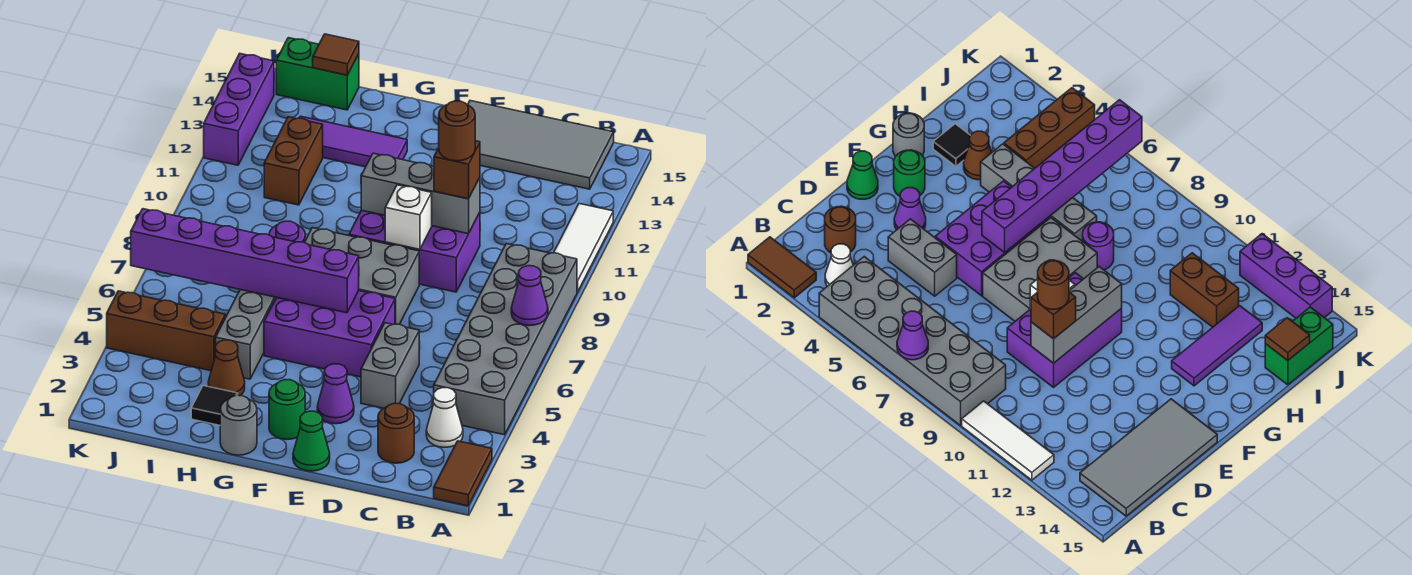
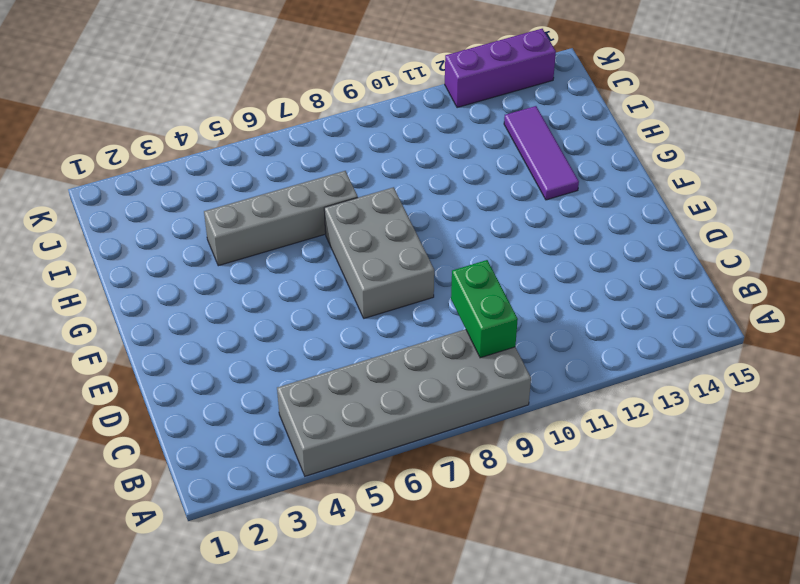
green 1x2 brick [451,260,518,358] -> green 1x2 brick moved to [276,38,359,110]
none -> brown 1x2 tile [434,441,492,506]
none -> white 1x3 tile [554,204,613,292]
none -> white 1x1 cone [426,388,463,447]
none -> grey 2x4 tile [468,101,614,189]

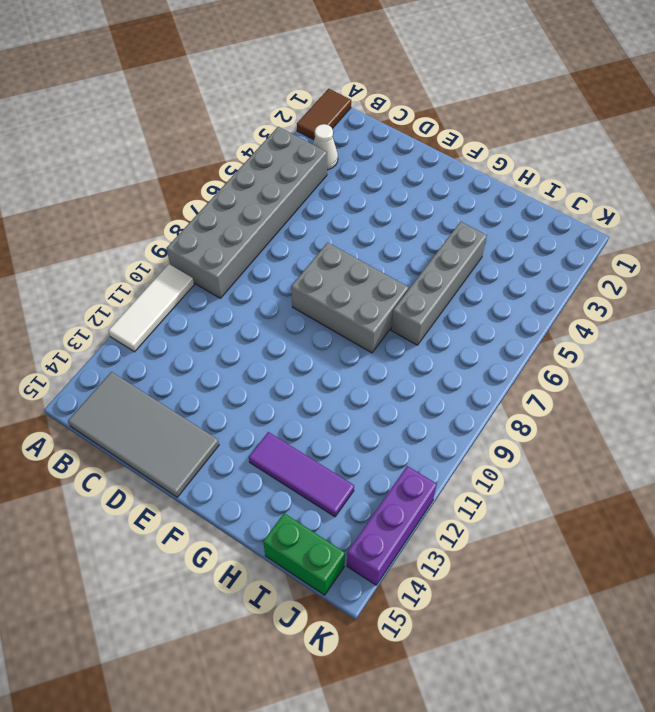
none -> brown 1x1 round brick [378,403,414,463]
none -> grey 1x2 brick [361,323,419,408]
none -> purple 2x3 brick [349,210,480,292]
none -> green 1x1 cone [293,411,330,471]

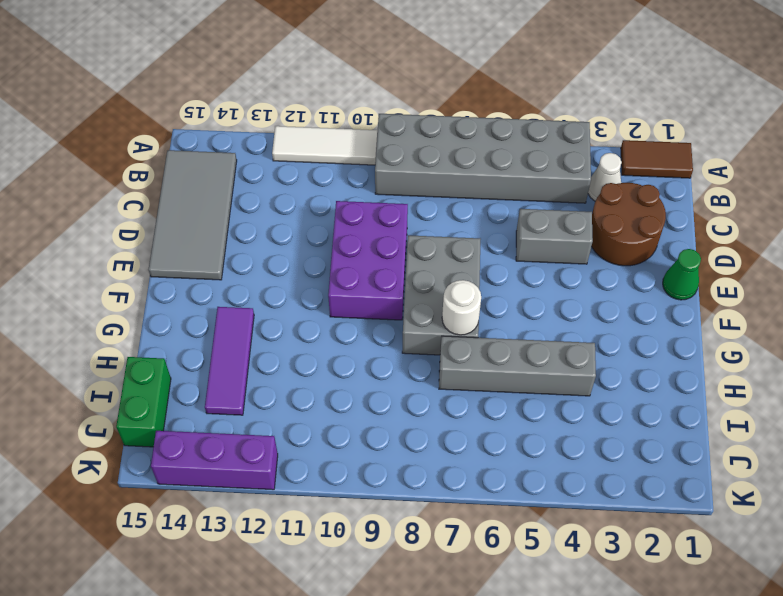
brown 2x2 round brick [591,183,666,266] -> brown 1x1 round brick [378,403,414,463]
white 1x1 round brick [442,280,481,335] -> none
none -> purple 1x1 cone [317,364,354,424]
none -> purple 2x3 brick [264,291,395,377]
none -> green 1x1 round brick [269,380,305,439]
none -> grey 1x1 round brick [220,395,257,455]

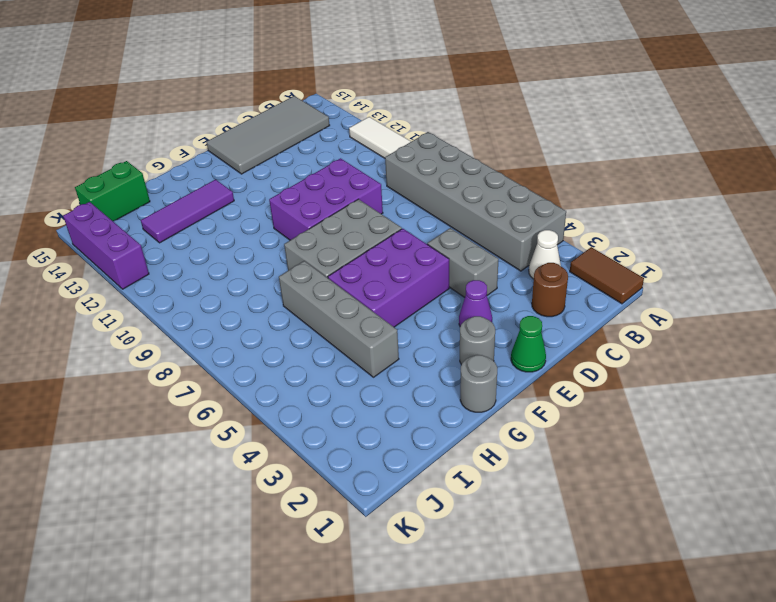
grey 1x1 round brick [460,316,495,365] -> green 1x1 round brick [269,380,305,439]
none -> black 1x1 tile [191,386,238,425]
none -> brown 1x1 cone [208,340,245,396]
none -> purple 1x1 round brick [269,221,306,242]
none -> brown 1x3 brick [107,291,225,371]

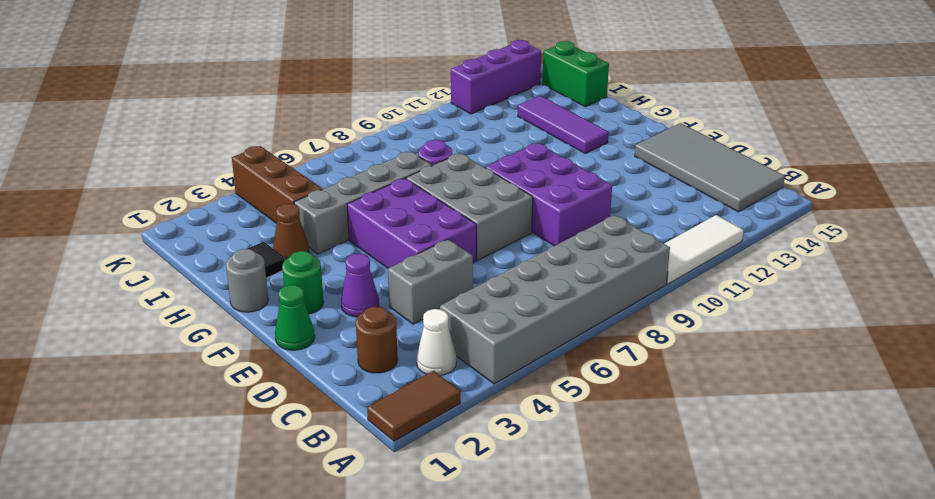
none -> brown 1x2 brick [264,117,323,205]
none -> purple 1x1 cone [511,266,548,326]
none -> grey 1x3 brick [361,153,480,234]
none -> white 1x1 brick [385,185,432,249]

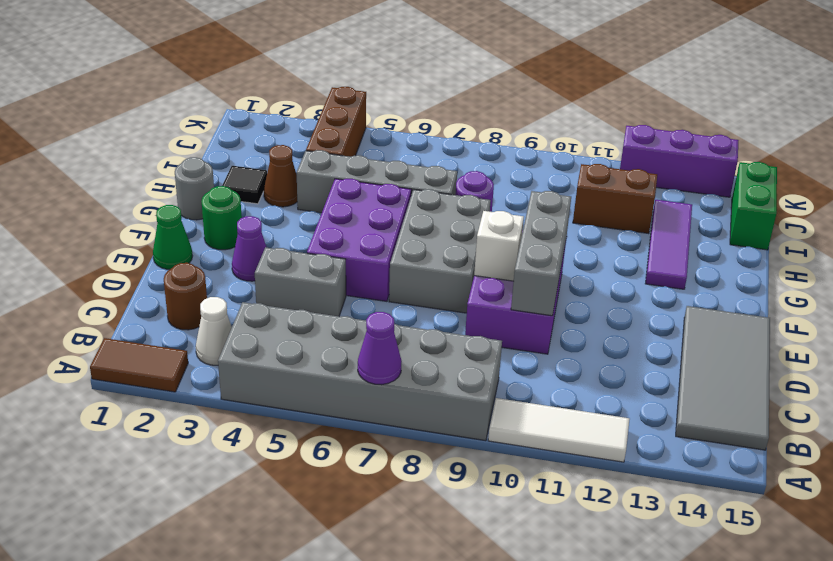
none -> purple 1x6 brick [131,209,359,313]
none -> brown 1x1 tile [313,34,359,75]
none -> brown 1x1 brick [434,141,480,199]
none -> brown 1x1 round brick [439,101,475,161]

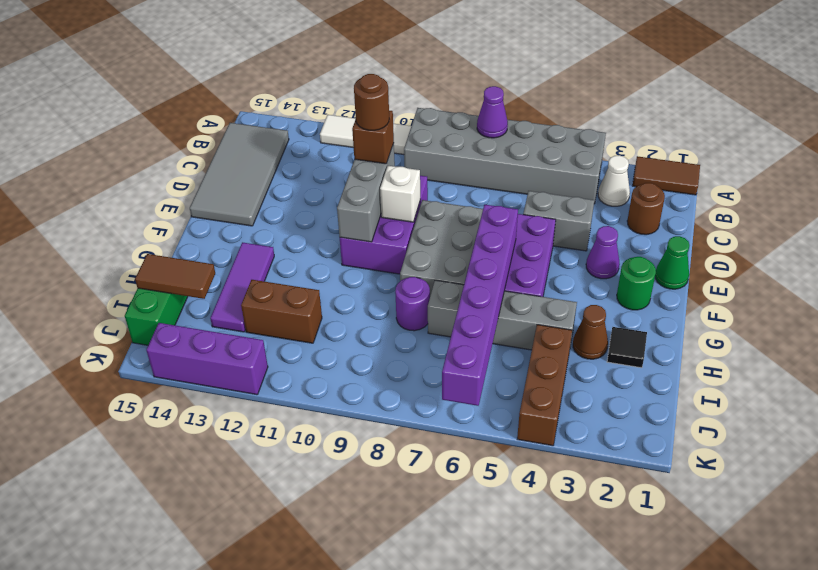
brown 1x2 tile [135,254,215,299] -> brown 1x1 tile [313,34,359,75]
none -> grey 1x1 round brick [220,395,257,455]

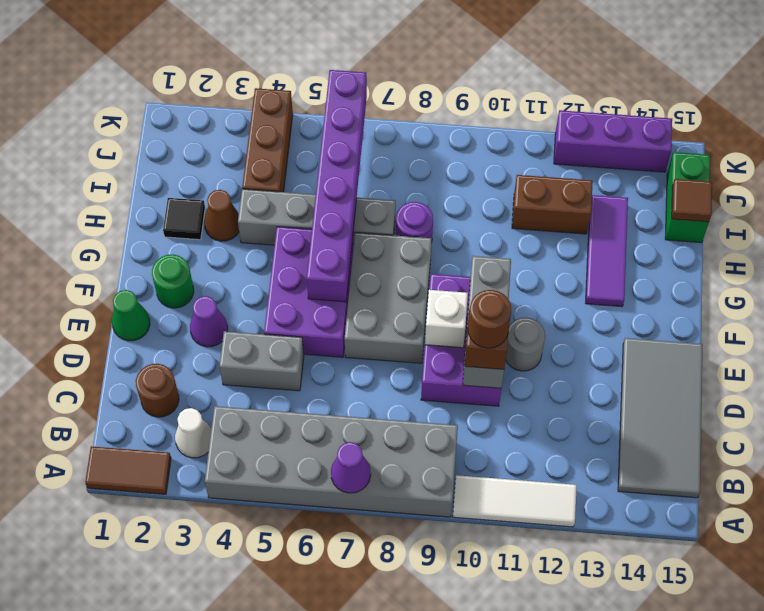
grey 1x1 round brick [506,318,545,371] -> grey 1x1 round brick moved to [220,395,257,455]

